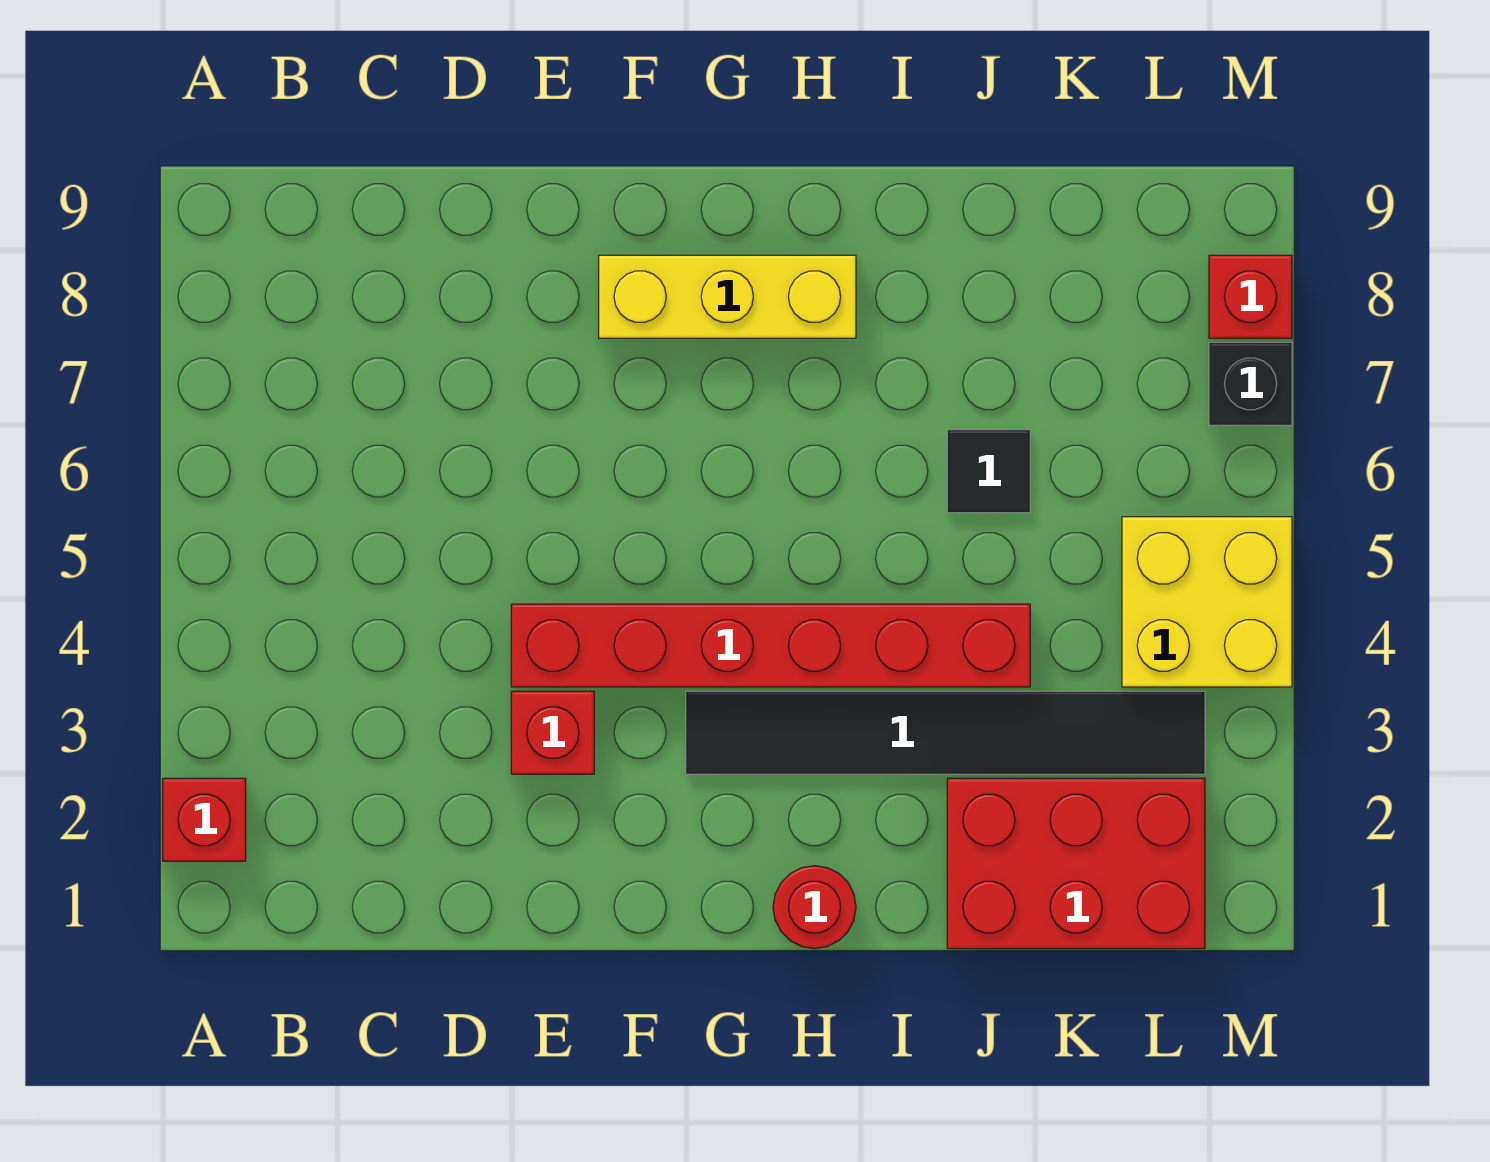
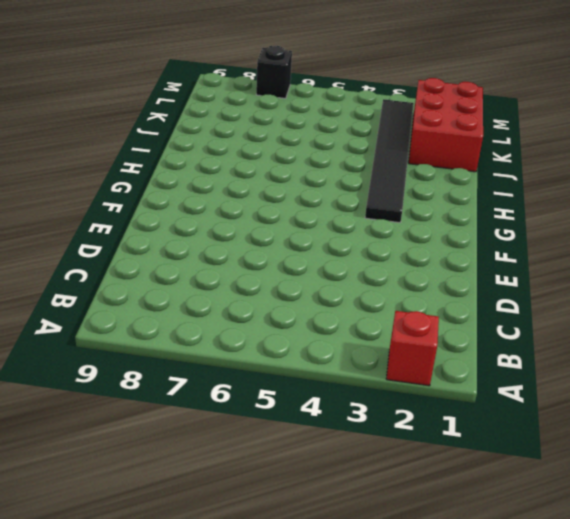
none -> red 1x1 brick [511,691,594,774]
none -> red 1x6 brick [511,604,1030,687]

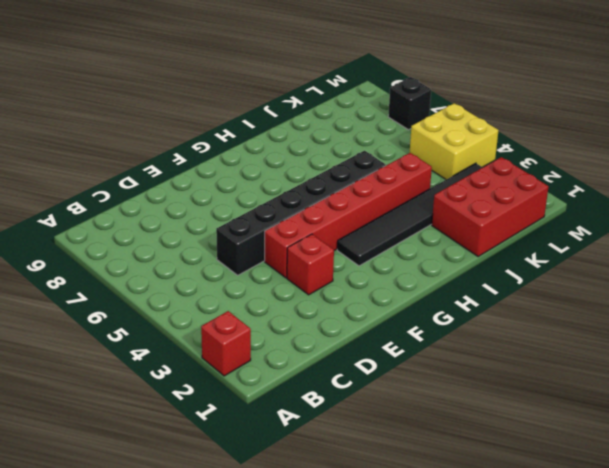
black 1x6 brick [216,151,386,275] -> none
none -> yellow 1x3 brick [599,255,856,338]
none -> red 1x1 round brick [773,866,856,949]

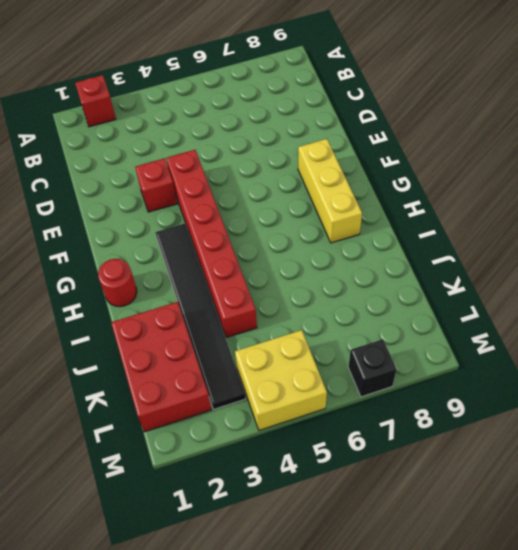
none -> black 1x1 tile [947,430,1030,513]
none -> red 1x1 brick [1209,255,1292,338]

